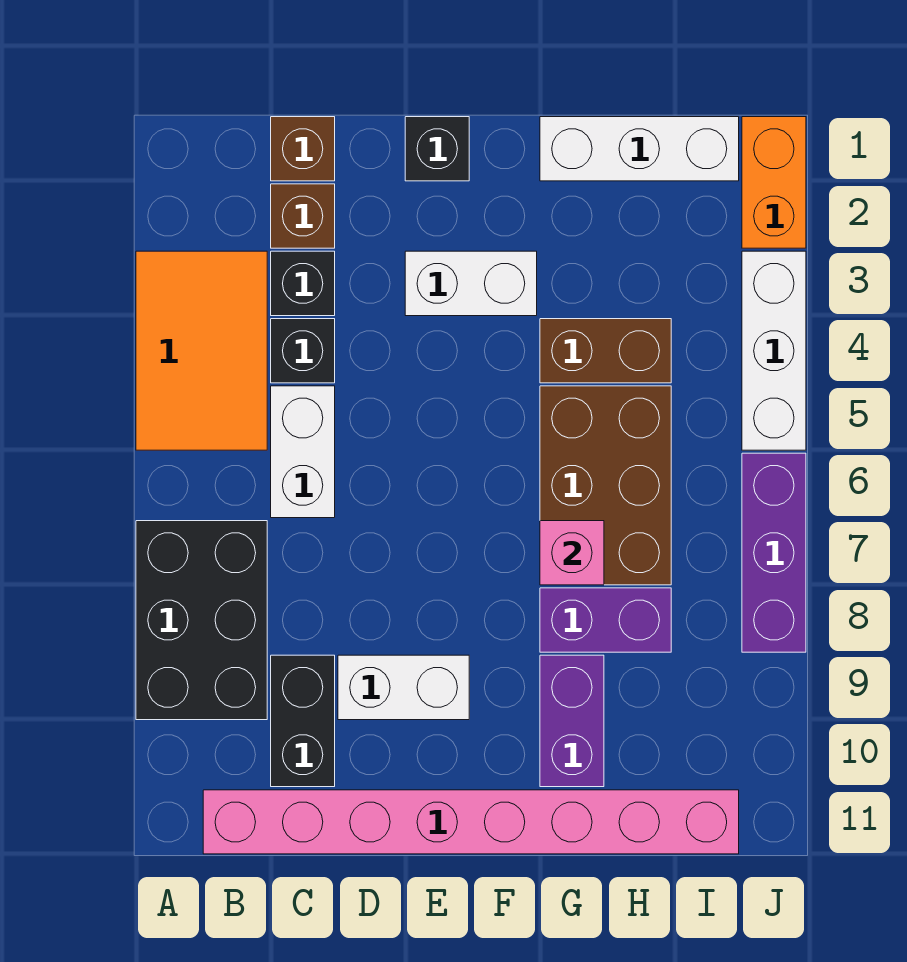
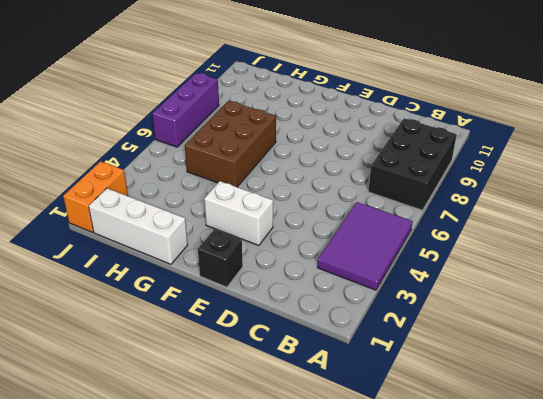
purple 2x3 tile [317,202,413,290] -> orange 2x3 tile [136,251,267,450]
none -> pink 1x8 brick [203,790,739,854]
none -> brown 1x1 brick [271,117,335,181]
none -> brown 1x1 brick [271,184,335,248]

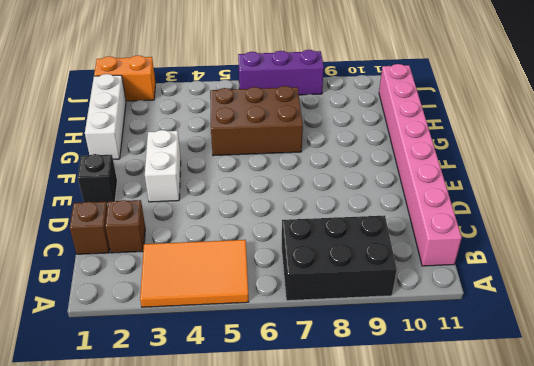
none -> black 1x1 brick [271,251,335,316]
none -> black 1x1 brick [271,319,335,383]
none -> white 1x2 brick [271,386,335,518]

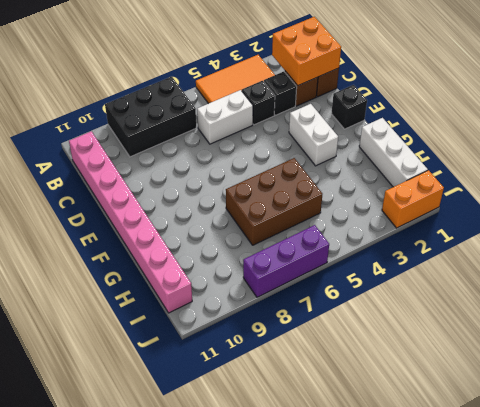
orange 2x2 brick [272,17,341,86] -> none
none -> black 1x2 brick [271,655,335,787]
none -> white 1x2 brick [338,655,469,720]
none -> brown 1x2 brick [540,319,671,383]

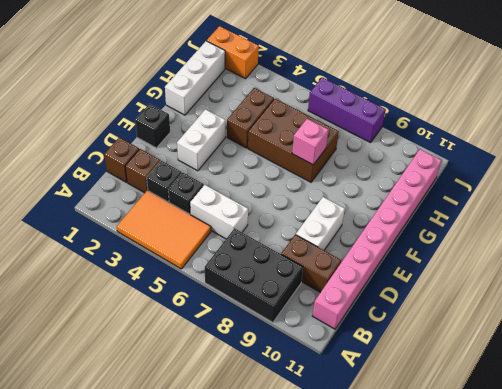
brown 1x2 brick [281,235,341,292] -> black 1x2 brick [271,655,335,787]
none -> purple 1x2 brick [540,588,671,652]
none -> purple 1x2 brick [540,655,604,787]
none -> white 1x3 brick [742,251,806,450]

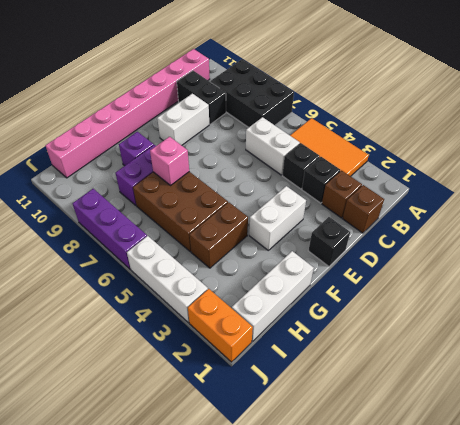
purple 1x1 brick [119,132,154,166] -> purple 1x2 brick [540,655,604,787]

